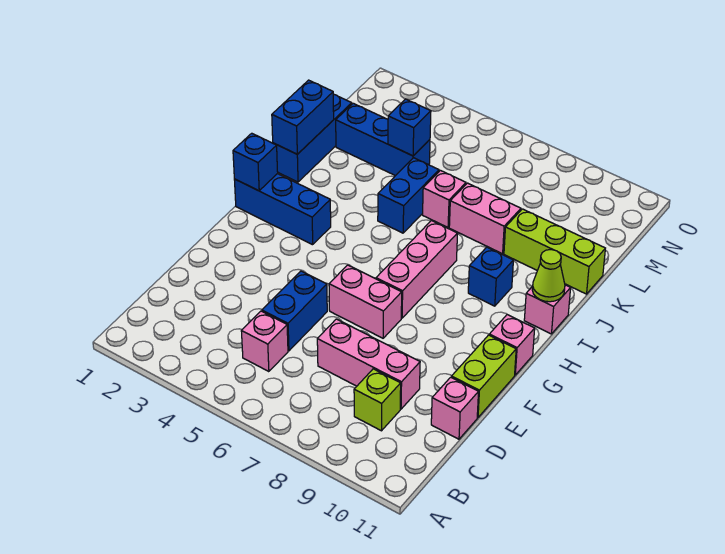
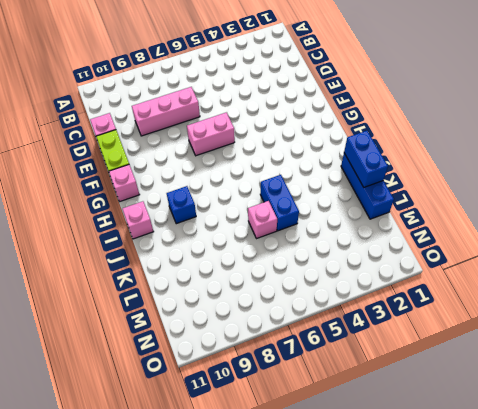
none -> pink 1x1 brick [241,311,288,372]
none -> lime 1x1 brick [354,369,401,431]
none -> blue 1x2 brick [262,271,327,351]

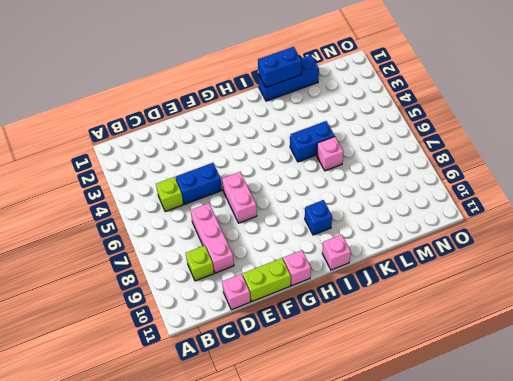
lime 1x1 brick [156,177,184,212] -> pink 1x1 brick [241,311,288,372]
none -> pink 1x3 brick [376,221,458,318]
none -> blue 1x3 brick [234,174,331,245]
none -> pink 1x2 brick [449,183,521,254]

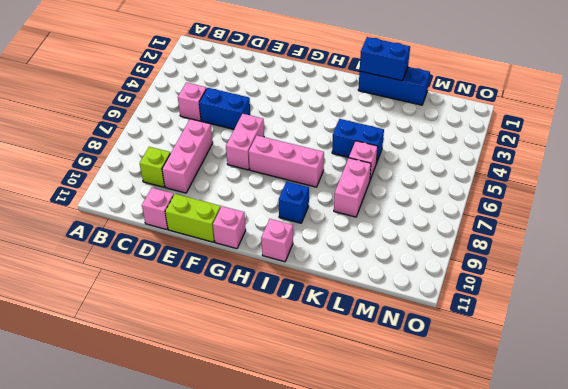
none -> blue 1x3 brick [234,174,331,245]
none -> lime 1x3 brick [504,209,605,294]
none -> blue 1x3 brick [336,103,430,176]

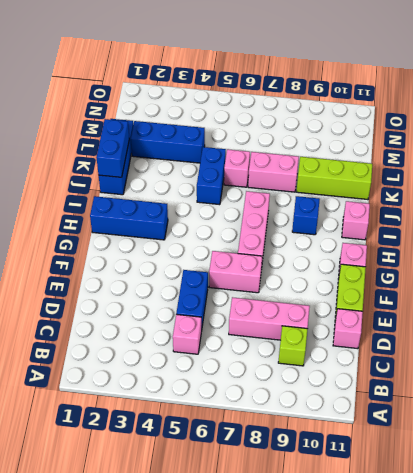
none -> blue 1x1 brick [233,133,278,191]
none -> lime 1x1 cone [532,250,565,302]
none -> blue 1x1 brick [388,99,431,156]

